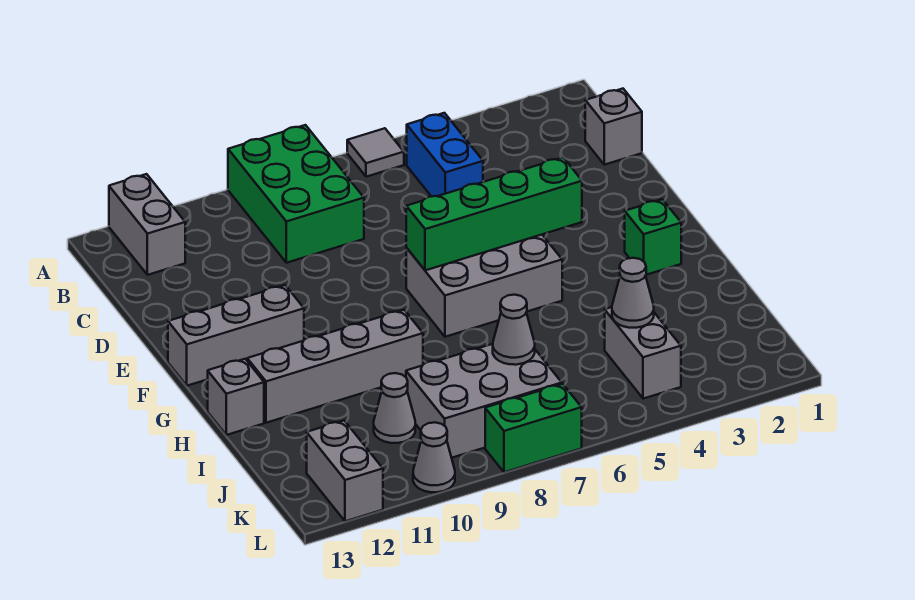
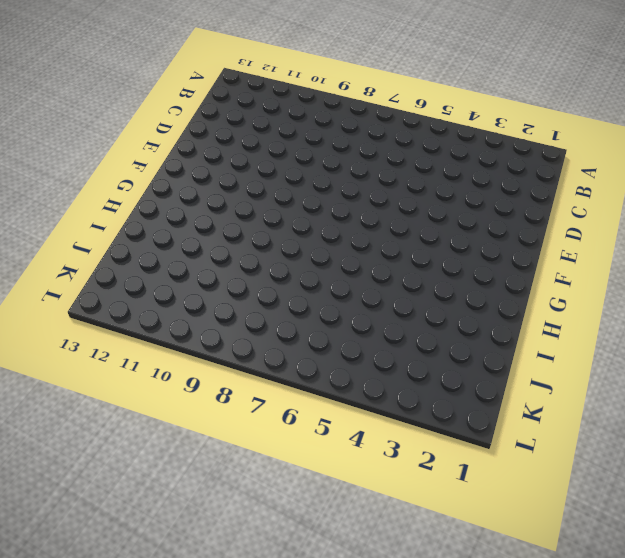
none -> grey 1x1 tile [347,128,404,177]
none -> green 2x3 brick [228,125,364,263]
none -> grey 1x2 brick [109,174,185,275]

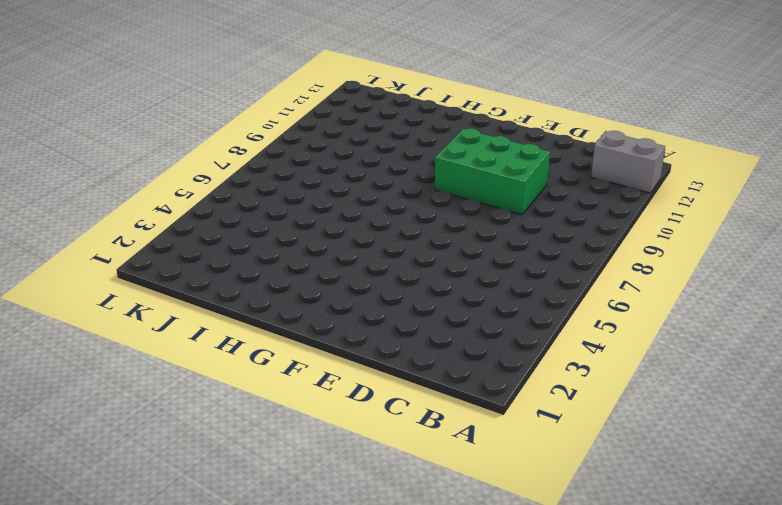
green 2x3 brick [435,128,550,215] -> green 2x3 brick moved to [228,125,364,263]
none -> grey 1x1 tile [347,128,404,177]
none -> blue 1x2 brick [407,113,483,197]
none -> grey 1x1 brick [585,89,642,165]

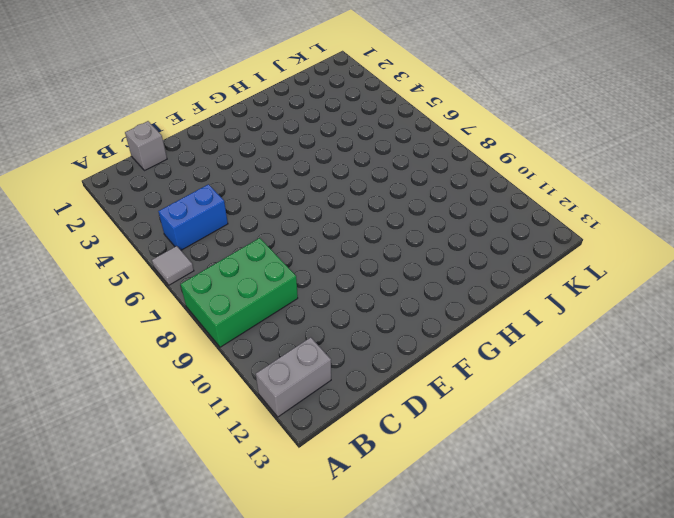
none -> grey 2x3 brick [406,235,562,337]
none -> grey 1x3 brick [168,285,304,386]
none -> green 1x1 brick [625,199,681,275]

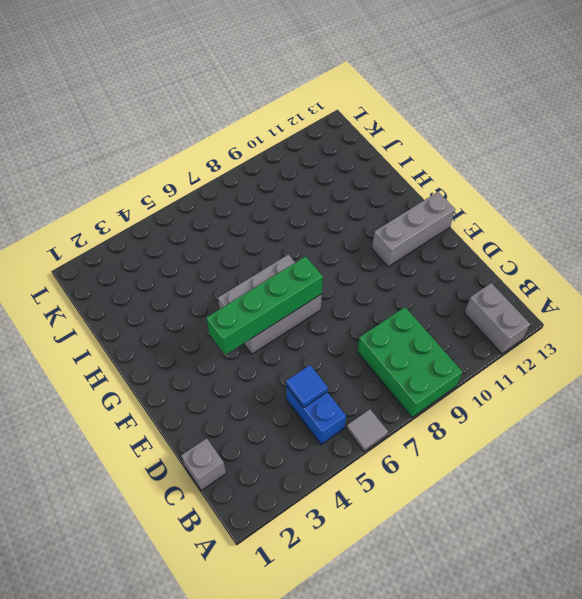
blue 1x1 tile [286,365,328,408] -> none
none -> green 1x1 brick [625,199,681,275]
none -> grey 1x4 brick [247,310,423,423]
none -> grey 1x1 brick [208,359,264,435]

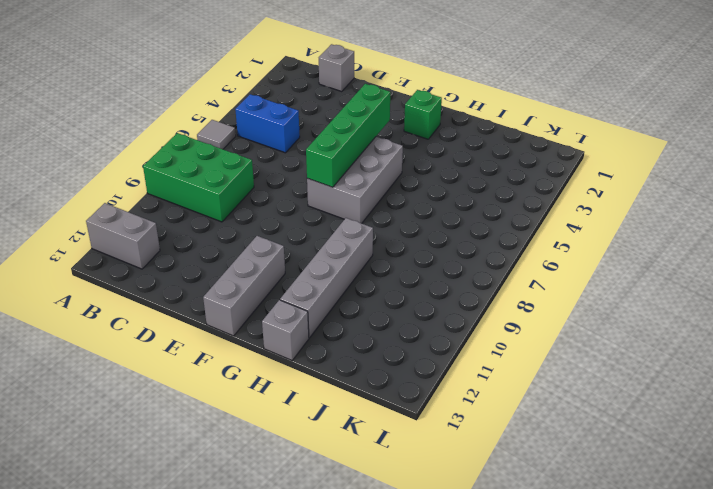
none -> grey 1x2 brick [605,307,681,399]
none -> grey 2x3 brick [406,344,562,458]
none -> grey 1x1 cone [374,373,415,443]

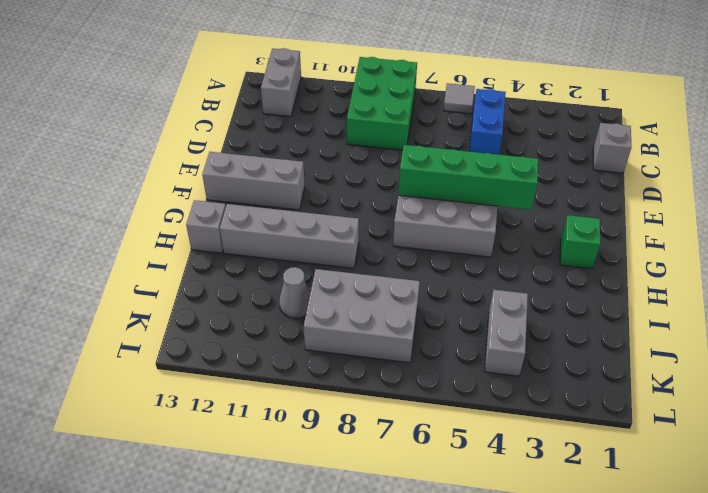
none -> grey 1x2 brick [307,421,383,521]
none -> green 1x2 brick [485,384,582,472]
none -> grey 1x1 cone [413,422,455,492]

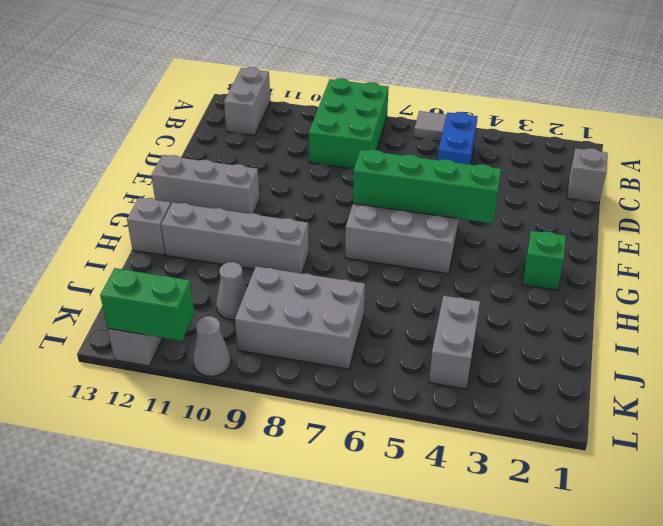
green 1x2 brick [100,268,194,341] -> green 1x2 brick moved to [485,384,582,472]
none -> grey 1x1 cone [612,258,654,328]
none -> grey 1x1 cone [493,295,535,365]

